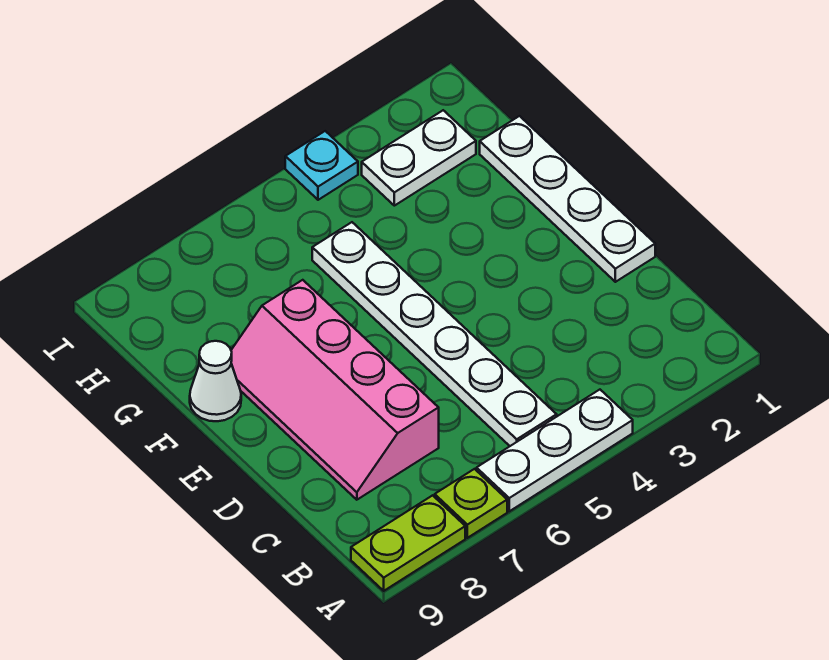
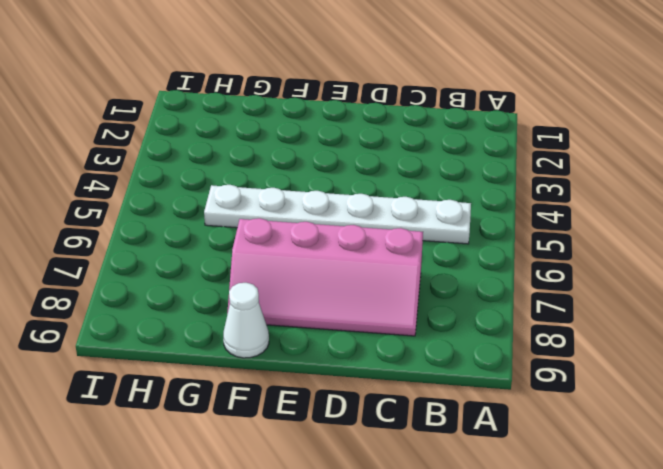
none -> white 1x3 plate [477,390,633,511]
none -> lime 1x1 plate [435,469,507,538]

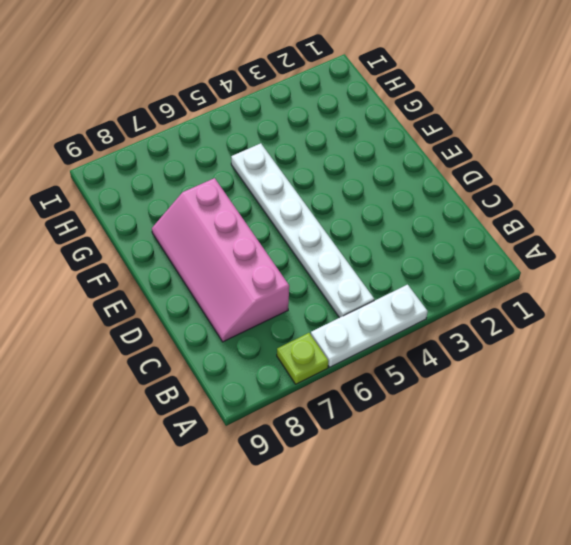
none -> lime 1x2 plate [351,495,465,591]
none -> white 1x4 plate [480,116,655,282]

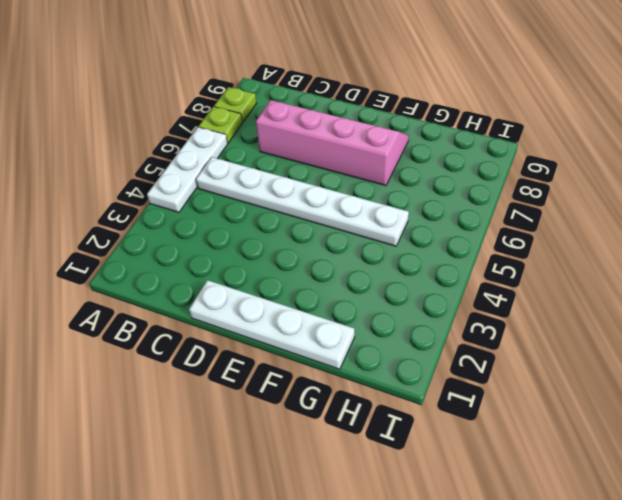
lime 1x1 plate [214,87,257,122] -> lime 1x2 plate [351,495,465,591]
none -> white 1x1 cone [190,341,241,421]
none -> white 1x2 plate [362,110,476,206]

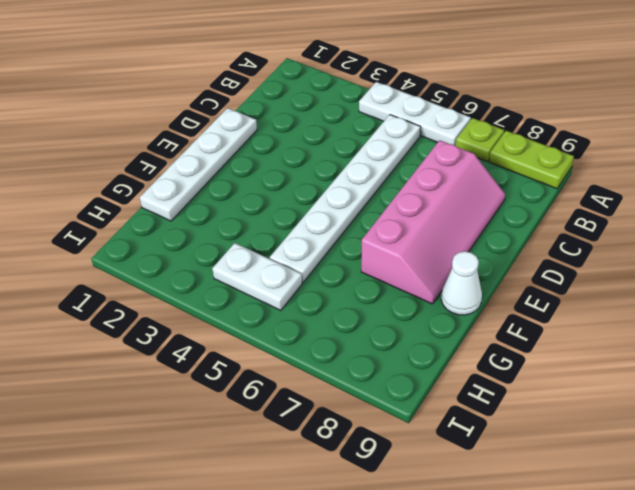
white 1x2 plate [212,243,302,311] -> white 1x2 plate moved to [362,110,476,206]
none -> cyan 1x1 plate [285,131,358,200]

